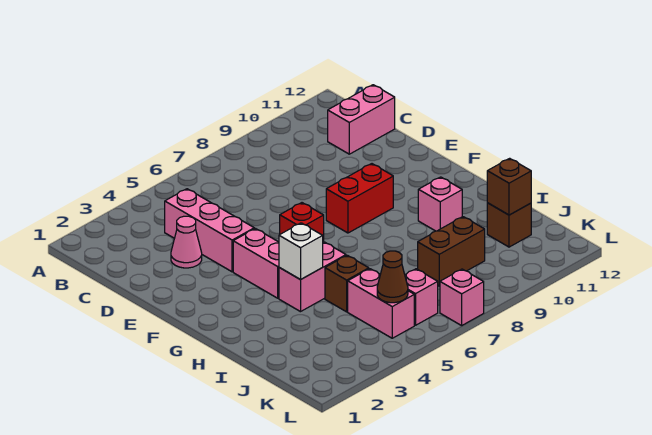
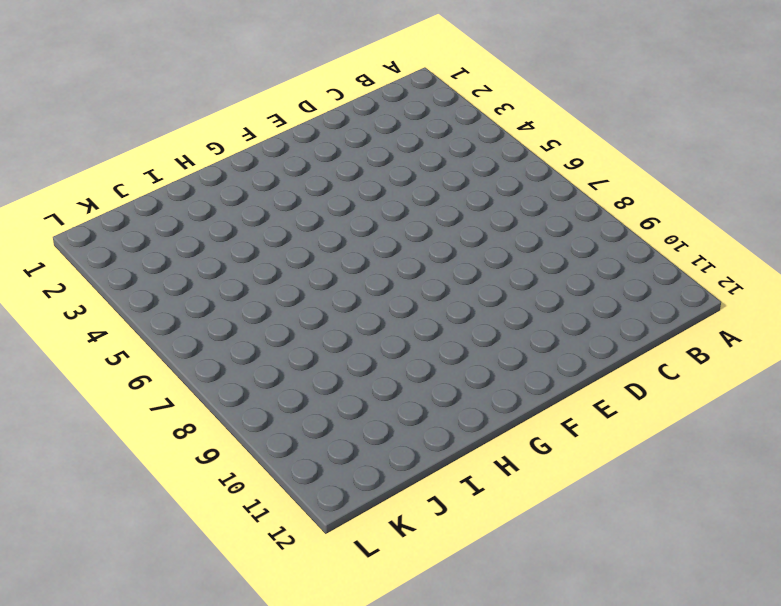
none -> pink 1x3 brick [165,189,254,272]
none -> pink 1x2 brick [328,85,395,154]
none -> pink 1x1 cone [171,216,202,268]

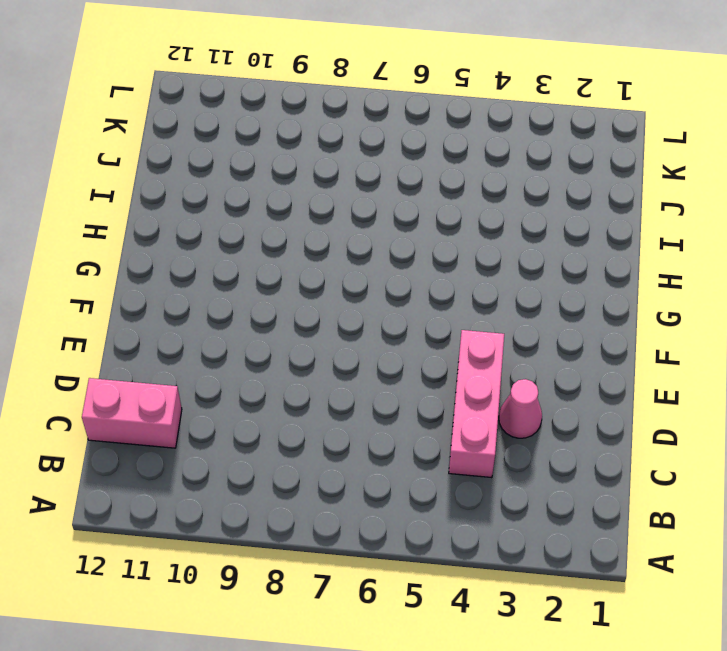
none -> pink 1x2 brick [233,229,279,298]
none -> red 1x1 brick [280,203,324,242]
none -> red 1x2 brick [326,164,393,233]

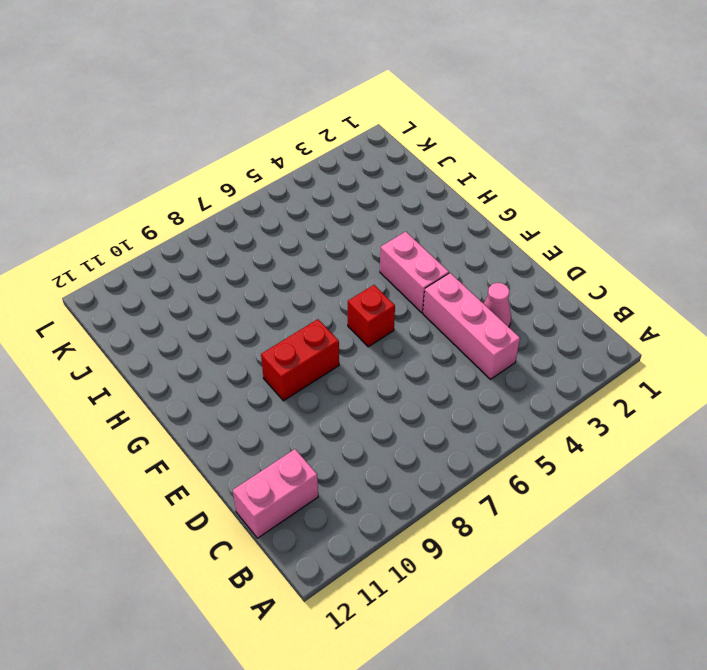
none -> pink 1x2 brick [279,242,346,312]
none -> pink 1x1 brick [418,177,462,231]
none -> brown 1x1 brick [325,255,369,312]

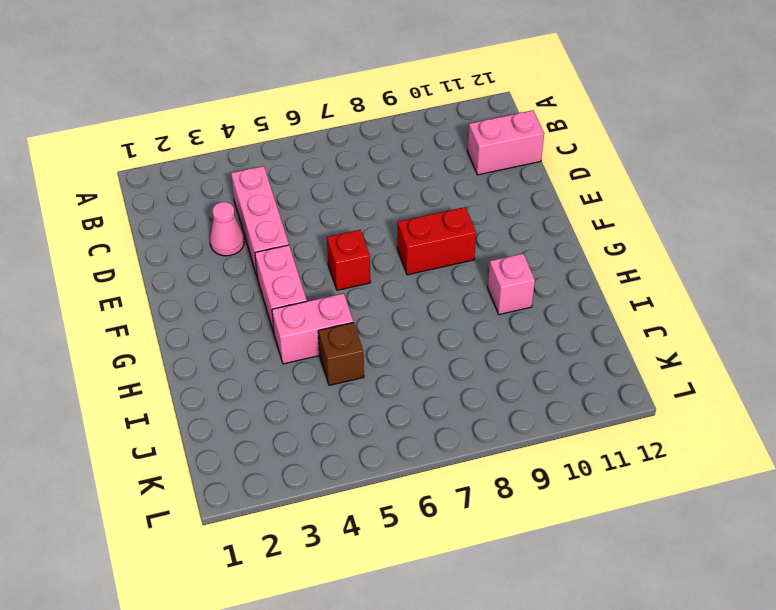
none -> pink 1x2 brick [348,269,414,338]
none -> brown 1x2 brick [418,217,485,286]
none -> brown 1x1 brick [487,203,531,247]

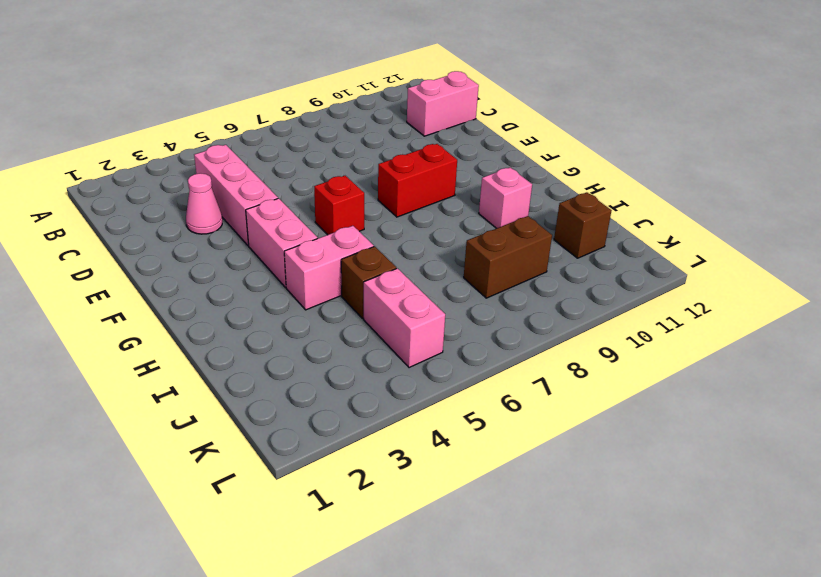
none -> pink 1x1 brick [405,269,438,325]
none -> pink 1x1 brick [440,269,484,326]
none -> white 1x1 brick [279,223,323,280]

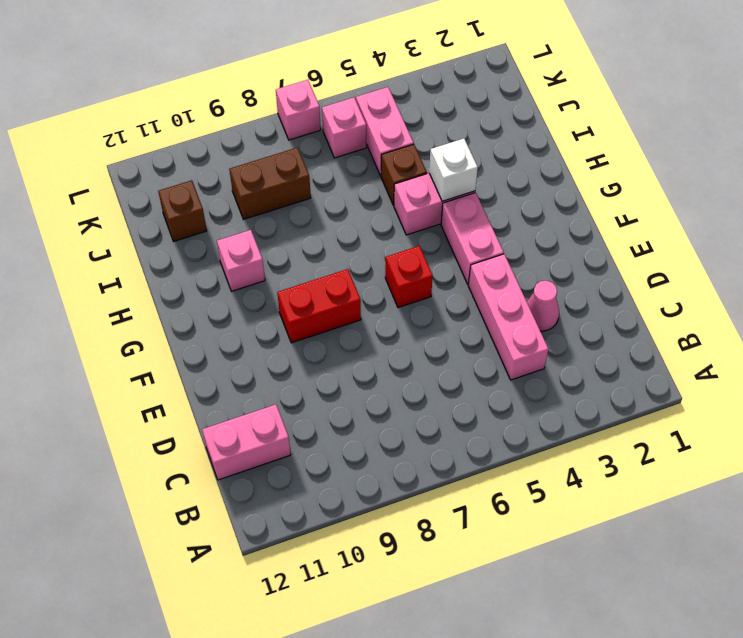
none -> brown 1x1 brick [487,158,531,215]
none -> brown 1x1 cone [377,251,408,303]

